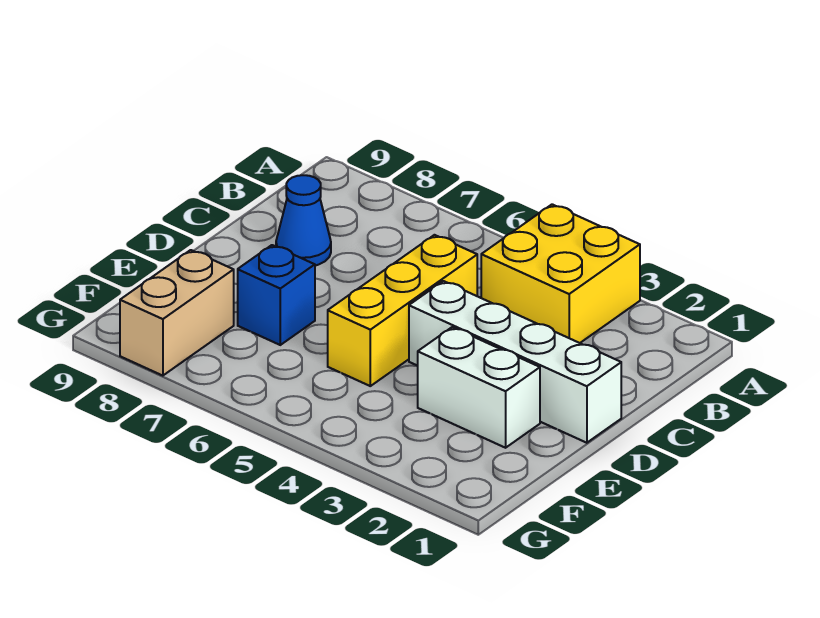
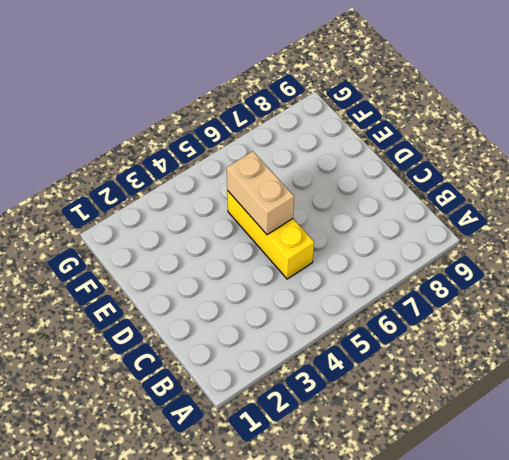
tan 1x2 brick [227,151,294,235] -> tan 1x2 brick moved to [120,250,234,376]
none -> yellow 2x2 brick [481,204,640,343]
none -> blue 1x1 cone [276,175,331,266]

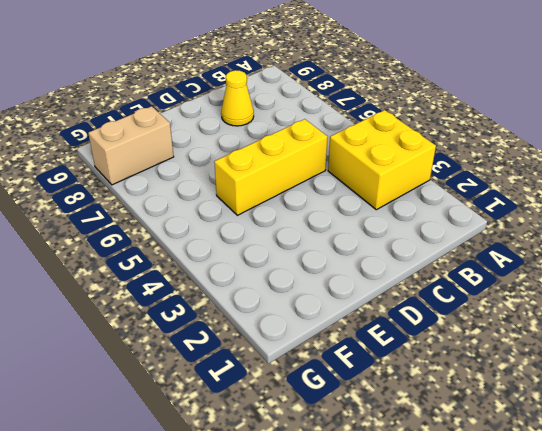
yellow 1x1 cone [221,70,254,126] -> blue 1x1 cone [276,175,331,266]
none -> white 1x4 brick [409,281,621,443]
none -> white 1x2 brick [418,327,540,448]

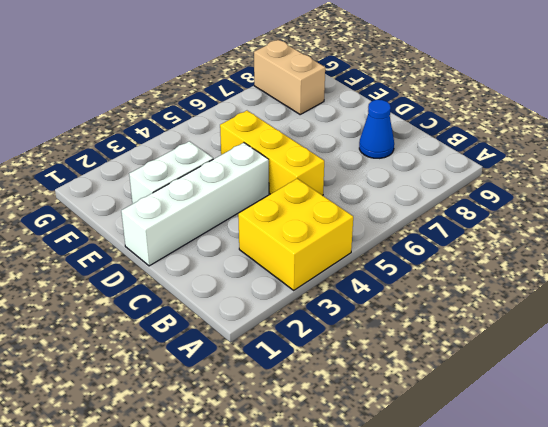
none -> blue 1x1 brick [238,245,315,345]

